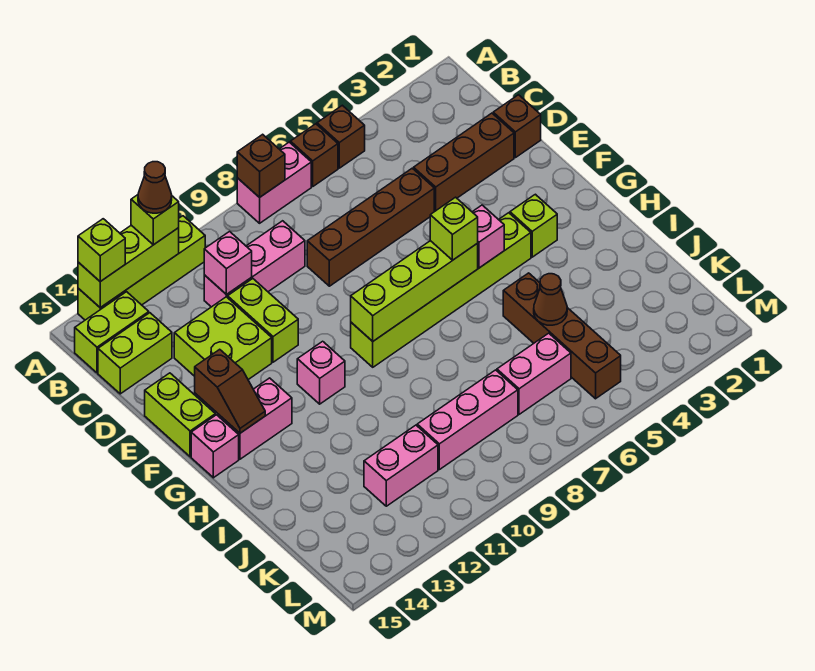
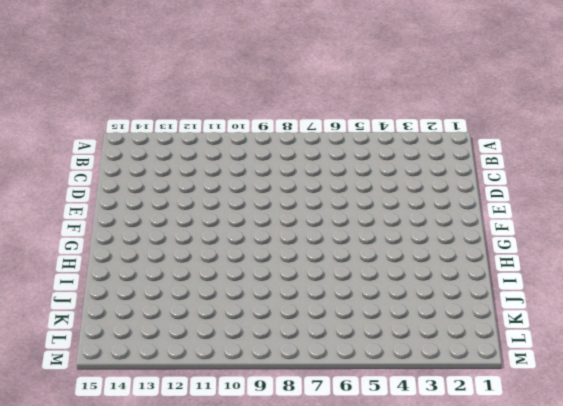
none -> brown 1x1 brick [317,105,365,168]
none -> brown 1x1 brick [291,124,338,186]
none -> pink 1x2 brick [237,142,311,223]
none -> lime 1x4 brick [78,216,205,320]

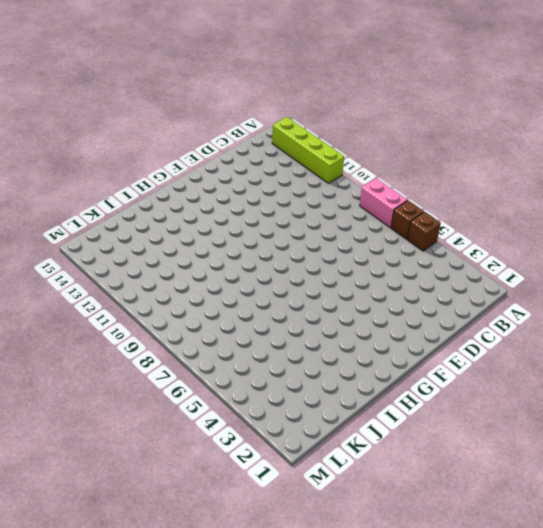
none -> lime 1x2 brick [75,292,149,373]
none -> pink 1x3 brick [204,221,305,307]
none -> lime 1x2 brick [98,313,172,394]
none -> brown 1x1 brick [493,95,541,158]

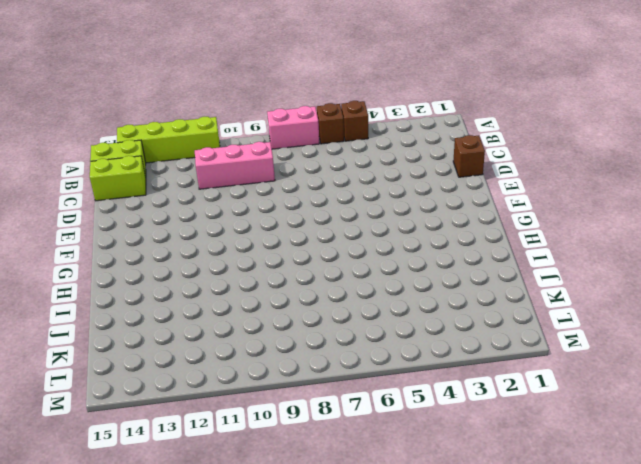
none -> brown 1x3 brick [414,113,514,212]
none -> brown 1x4 brick [307,168,434,286]
none -> lime 1x2 brick [228,279,298,362]
none -> lime 2x2 brick [174,297,272,380]

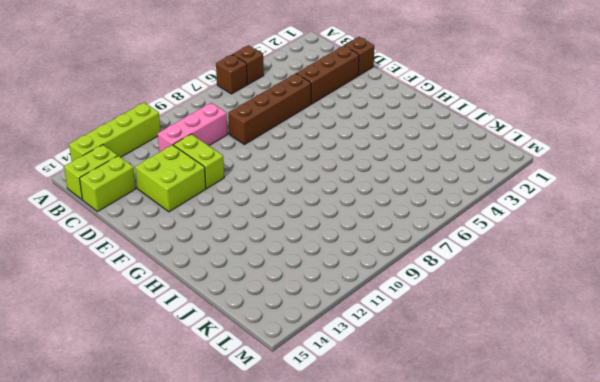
none -> pink 1x2 brick [237,142,311,223]
none -> lime 1x2 brick [145,373,215,457]
none -> lime 1x1 brick [510,194,557,257]
none -> lime 1x6 brick [351,213,531,367]

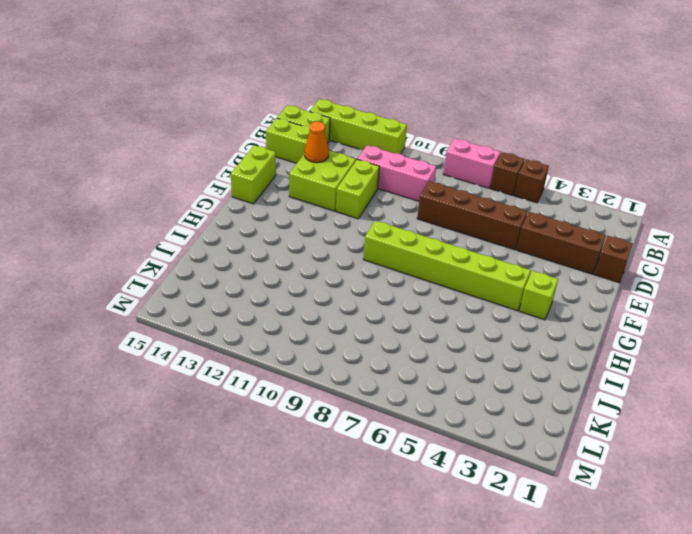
orange 1x1 cone [305,121,329,163] -> none
none -> pink 1x1 brick [297,341,345,404]
none -> pink 1x2 brick [218,378,292,459]
none -> pink 1x1 brick [191,415,239,478]
none -> brown 1x4 brick [503,273,621,399]

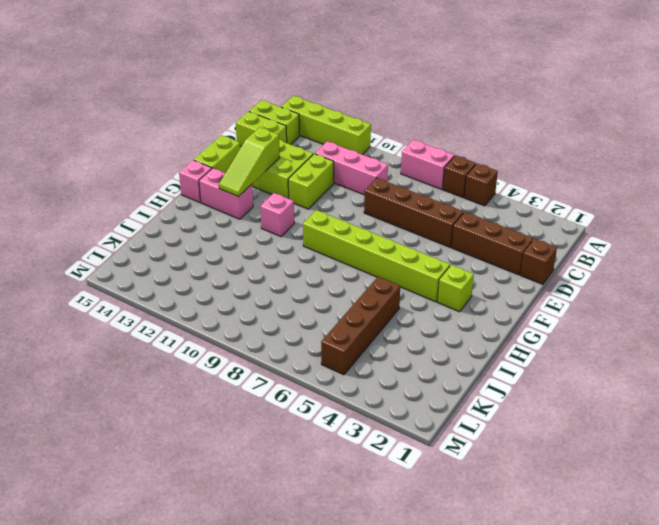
lime 1x3 slope [219,127,280,197] -> none
none -> pink 1x2 brick [497,333,571,414]
none -> pink 1x3 brick [417,370,518,470]
none -> pink 1x2 brick [364,425,438,506]
none -> brown 1x1 brick [237,134,285,197]

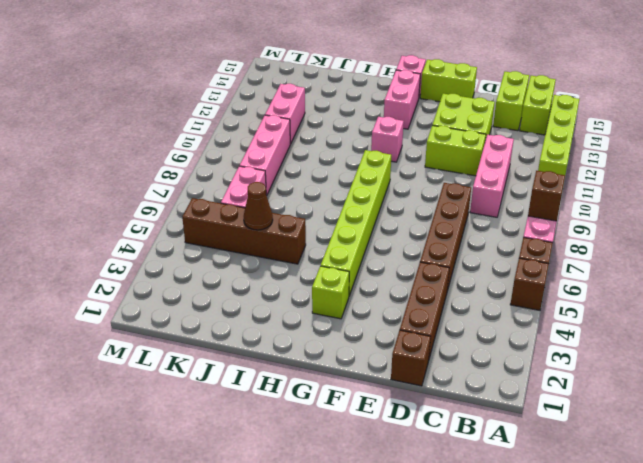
none -> lime 1x3 brick [78,225,179,308]
none -> pink 1x1 brick [204,232,252,295]
none -> brown 1x2 slope [195,349,265,433]
none -> pink 1x1 brick [473,205,504,268]

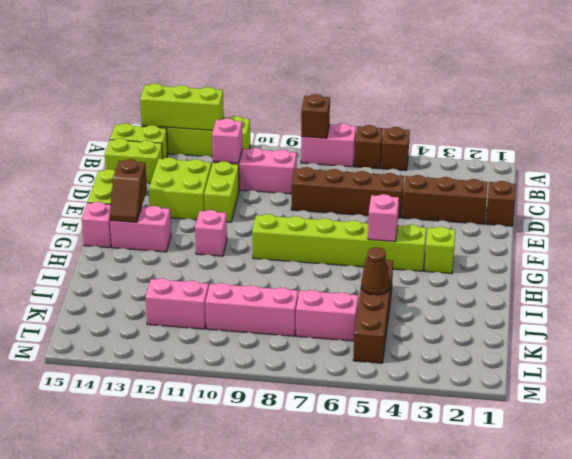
none -> lime 1x4 brick [351,241,478,341]
none -> lime 1x1 brick [131,195,179,245]
none -> lime 1x1 brick [78,219,125,282]
none -> lime 1x1 brick [430,197,478,260]

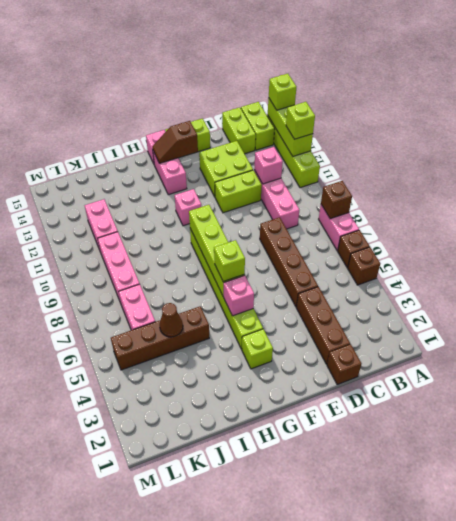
none -> brown 1x1 cone [138,162,172,213]

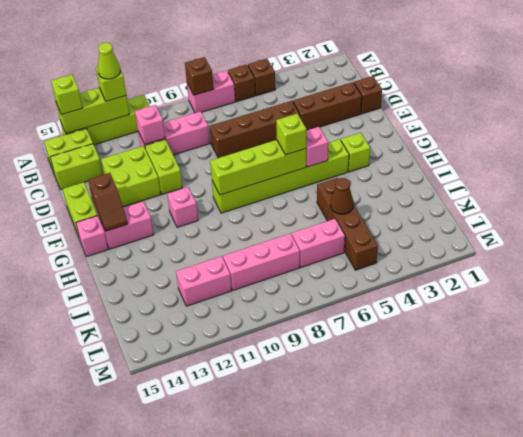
lime 1x1 cone [98,43,120,79] -> brown 1x1 cone [138,162,172,213]

